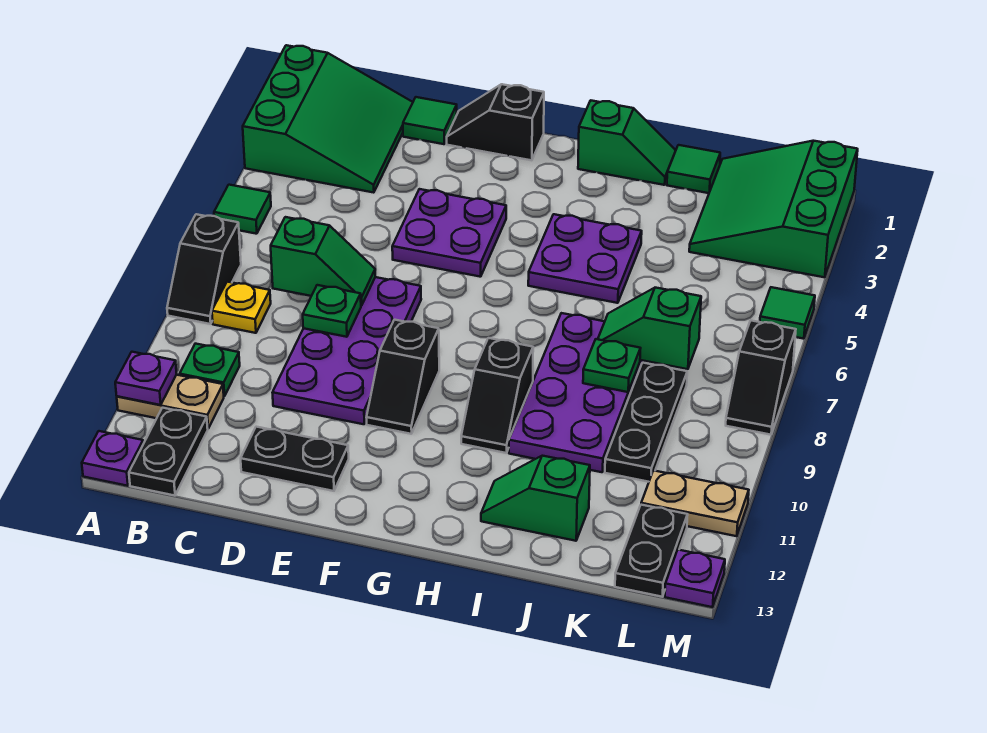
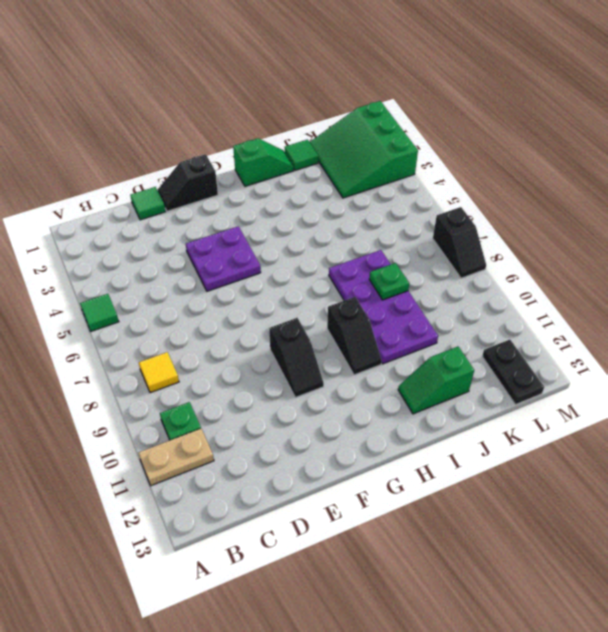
yellow 1x1 tile [139,352,179,393] -> yellow 1x1 plate [212,282,271,333]
none -> green 3x3 slope [243,45,413,193]
none -> black 1x2 slope [167,214,241,324]
none -> purple 1x1 plate [82,431,143,486]
none -> black 1x2 plate [129,408,208,496]

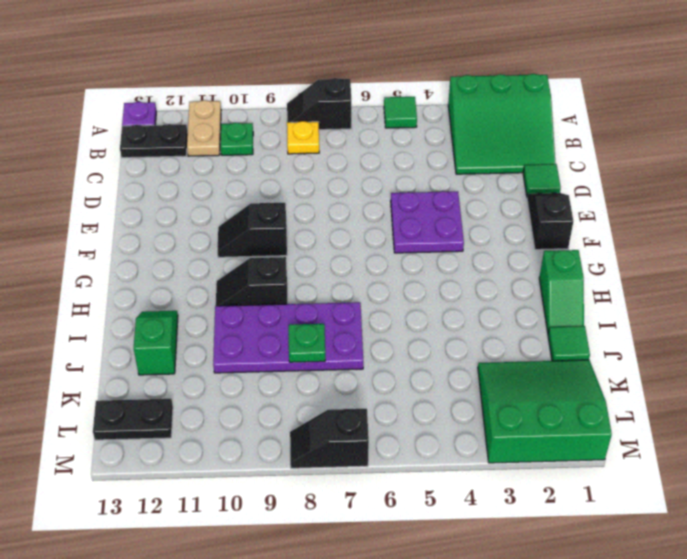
none -> purple 2x4 plate [272,277,421,424]
none -> black 1x2 plate [241,427,349,491]
none -> purple 2x2 plate [528,214,642,303]
none -> black 1x3 plate [605,363,687,482]

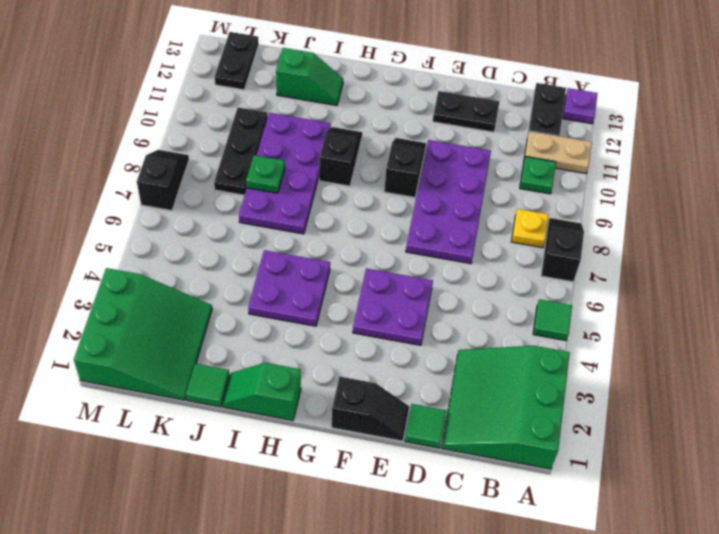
none -> tan 1x2 plate [641,471,749,536]
none -> green 1x1 tile [760,287,815,339]
none -> purple 1x1 plate [665,550,725,607]
none -> purple 1x1 plate [115,352,177,405]

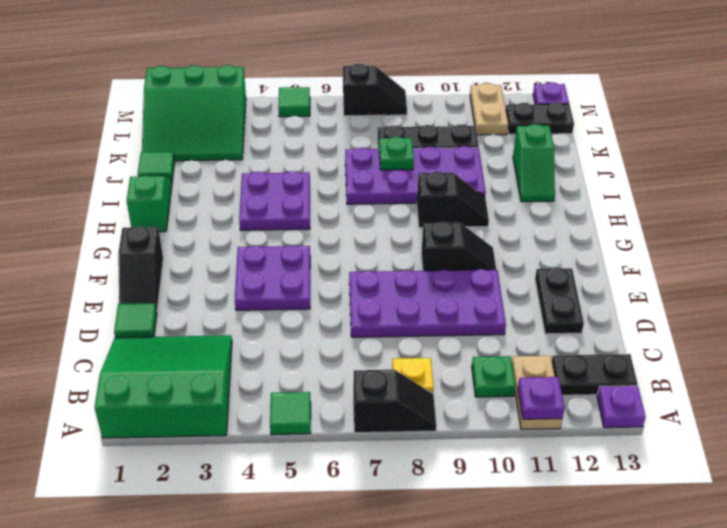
none -> green 1x2 slope [271,217,375,306]
none -> green 1x1 plate [303,285,361,337]
none -> green 1x2 slope [598,288,701,369]

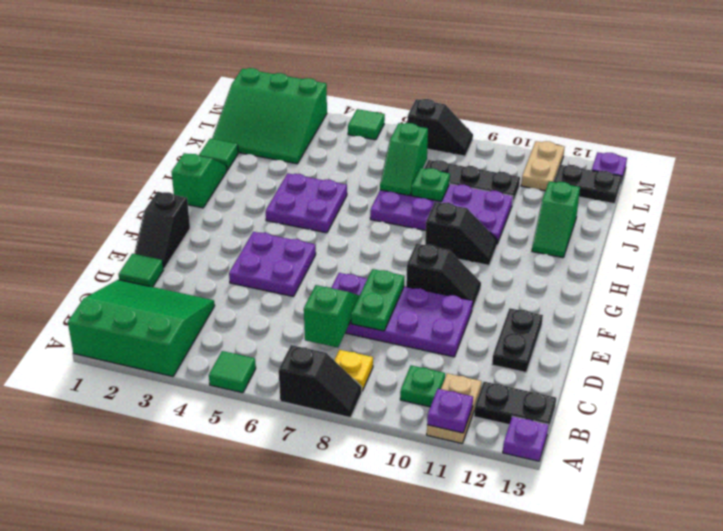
green 1x2 plate [351,269,405,331] -> green 1x1 plate [303,285,361,337]

